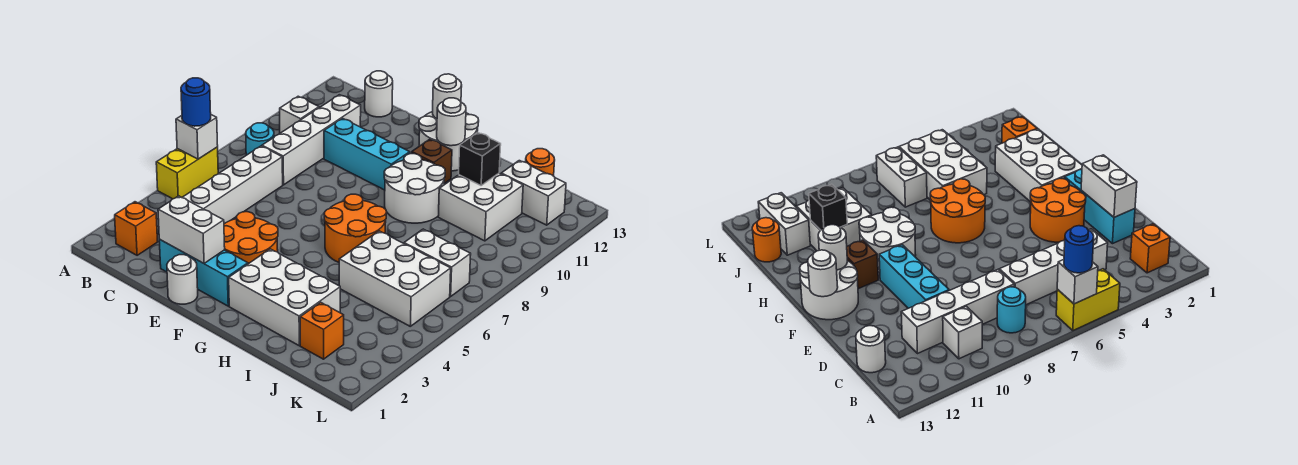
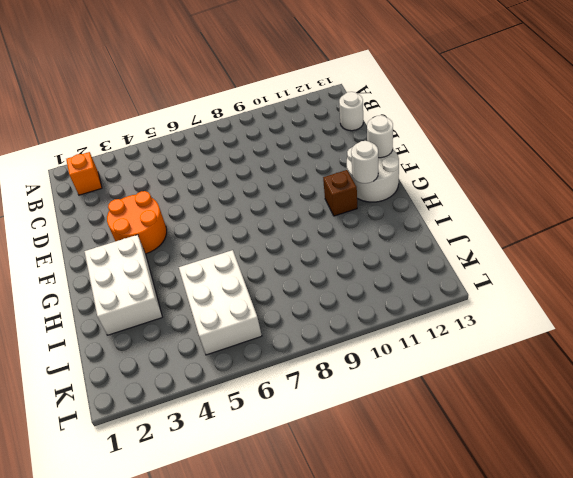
none -> yellow 1x2 brick [156,147,218,199]
none -> cyan 1x1 round brick [246,123,274,155]
none -> white 1x1 brick [280,96,319,133]

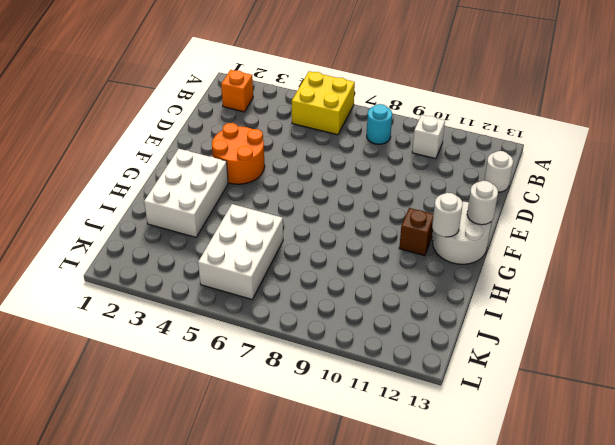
yellow 2x2 brick [292,71,355,135] -> yellow 1x2 brick [156,147,218,199]
none -> white 1x4 brick [182,146,283,224]
none -> white 1x4 brick [262,95,361,185]
none -> cyan 1x3 brick [159,240,248,306]

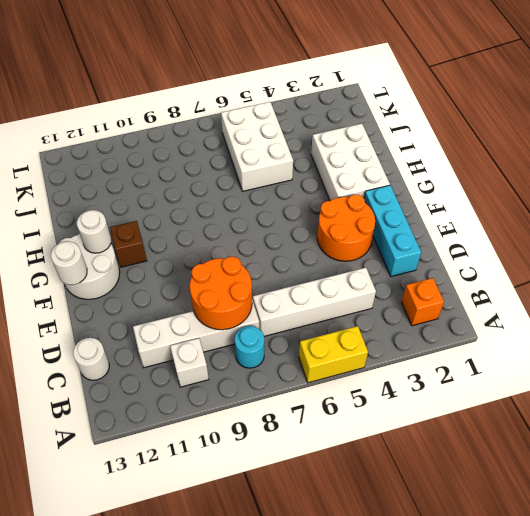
orange 2x2 round brick [190,257,252,330] -> orange 2x2 round brick moved to [324,194,386,262]
none -> cyan 1x3 brick [324,118,410,190]
none -> white 1x1 round brick [167,255,198,304]
none -> white 2x2 round brick [384,154,445,223]

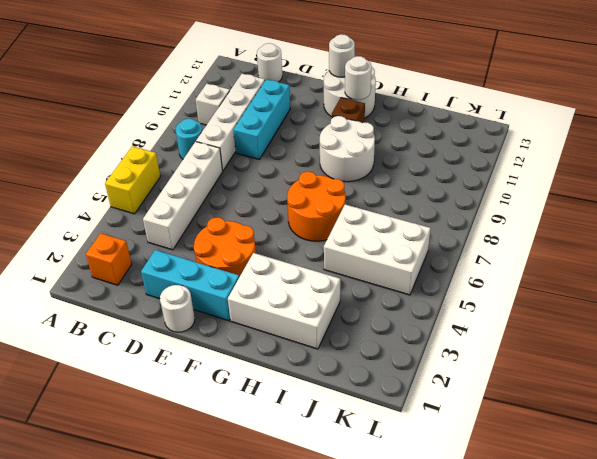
cyan 1x3 brick [233,79,290,159] -> cyan 1x3 brick turned to [324,118,410,190]
none -> white 2x2 brick [438,173,523,241]
none -> orange 1x1 brick [300,302,344,359]
none -> white 1x2 brick [404,229,471,297]

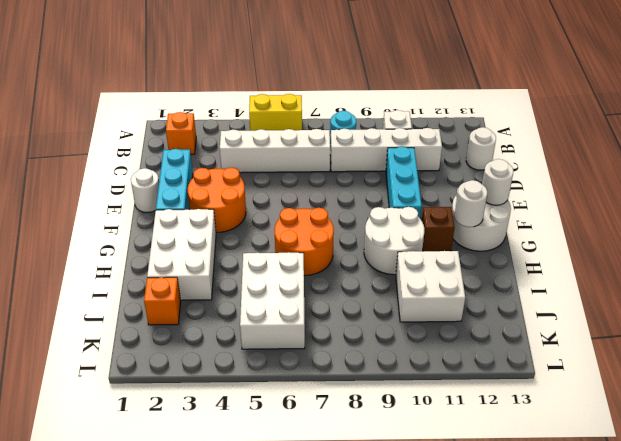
none -> white 1x2 brick [404,229,471,297]
none -> white 1x2 brick [501,161,566,225]
none -> orange 1x1 round brick [526,149,555,176]

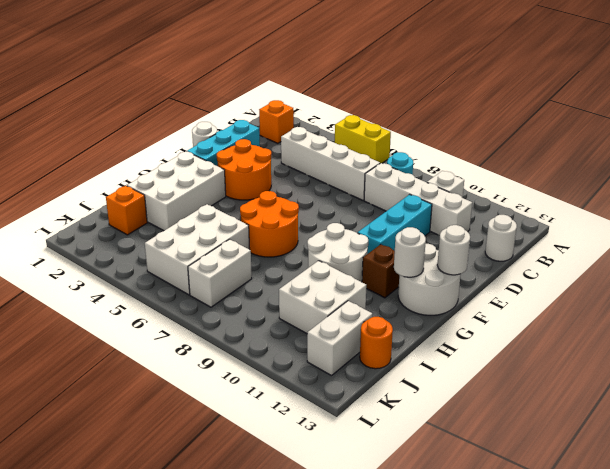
none -> white 1x1 brick [176,115,218,159]
none -> white 1x2 brick [158,196,225,263]
none -> black 1x1 brick [459,132,501,185]

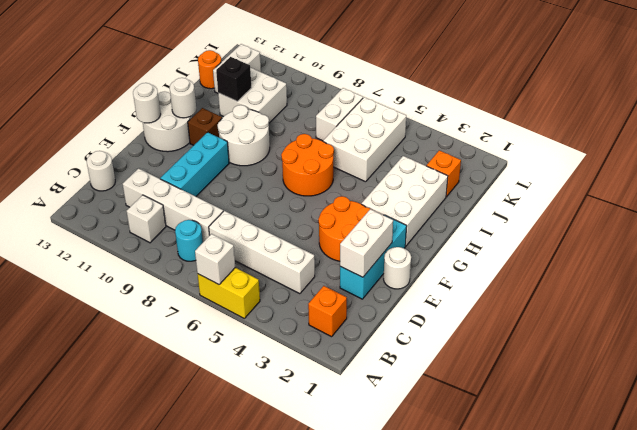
none -> blue 1x1 round brick [181,78,211,126]

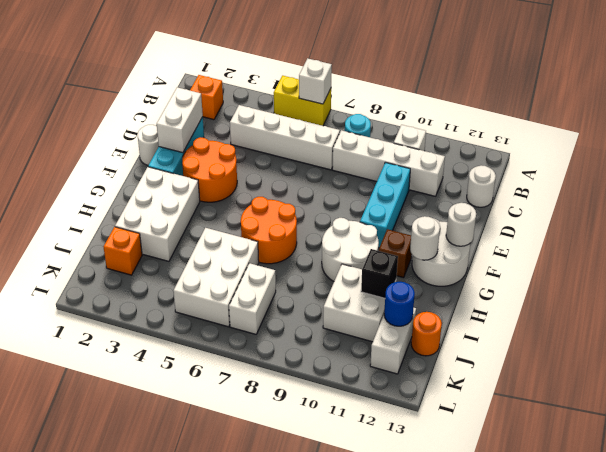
blue 1x1 round brick [384,282,415,326] -> blue 1x1 round brick moved to [181,78,211,126]

